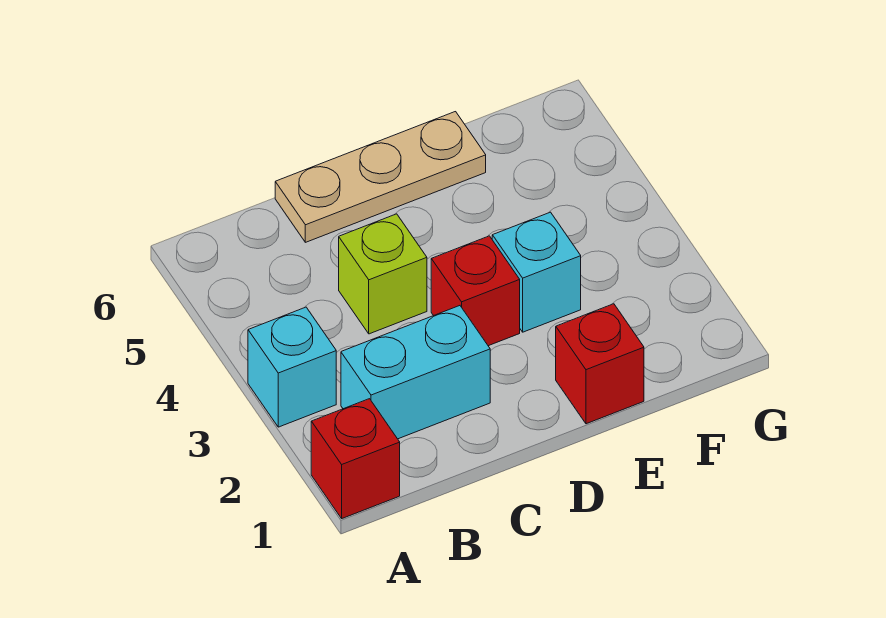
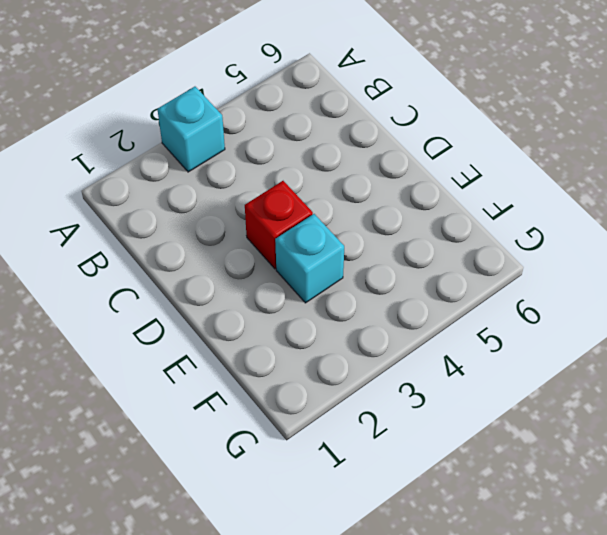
none -> red 1x1 brick [311,399,400,518]
none -> cyan 1x2 brick [341,306,490,439]

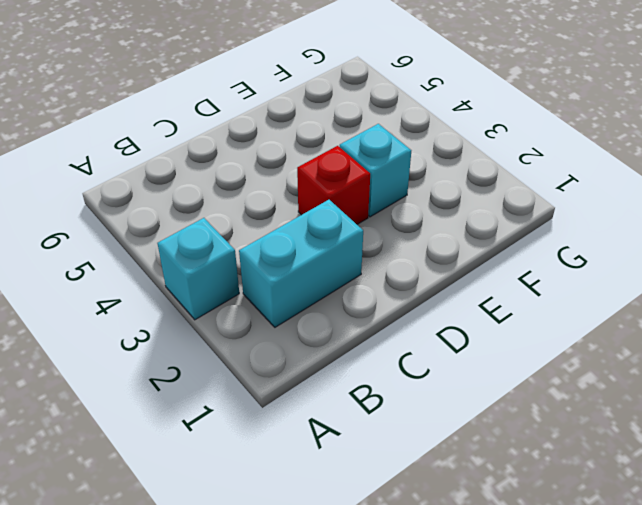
none -> red 1x1 brick [311,399,400,518]
none -> lime 1x1 brick [339,214,427,334]

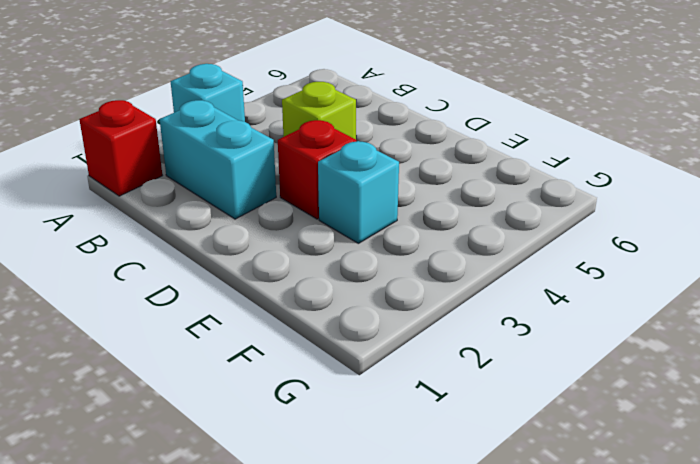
none -> tan 1x3 plate [275,112,486,242]
none -> red 1x1 brick [556,304,644,424]

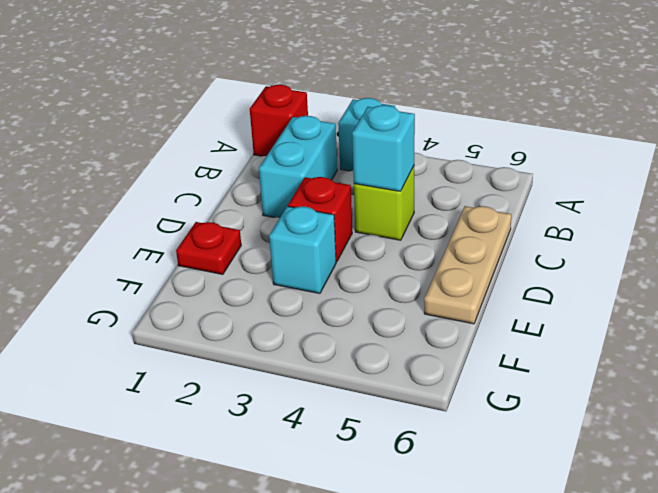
cyan 1x1 brick [352,105,415,191] -> none
red 1x1 plate [176,222,241,274] -> red 1x1 brick [556,304,644,424]

